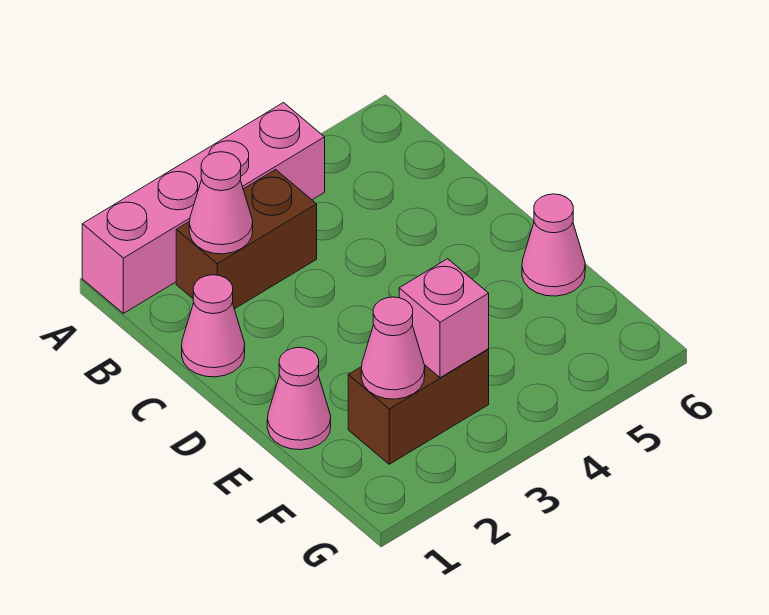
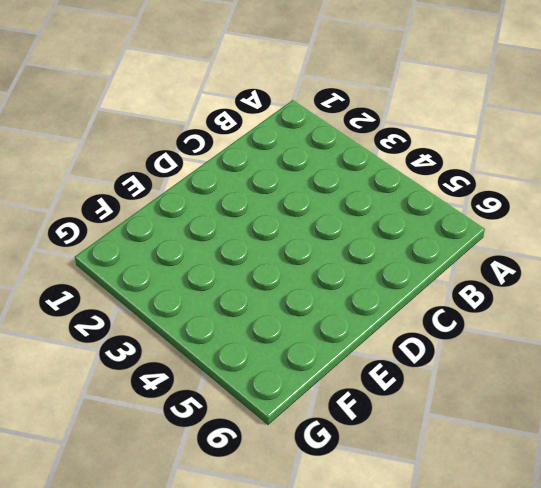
none -> pink 1x4 brick [82,103,325,313]
none -> brown 1x2 brick [176,170,317,309]

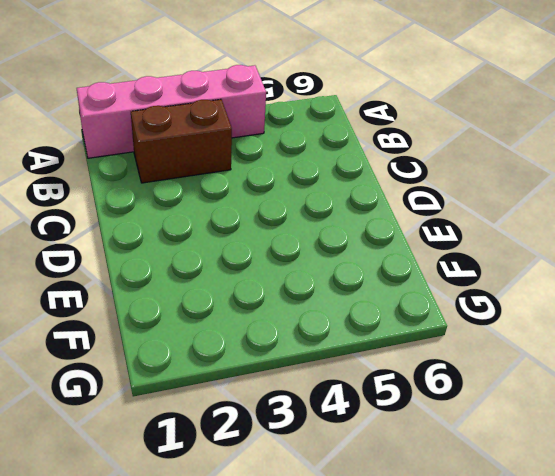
none -> pink 1x1 cone [182,275,245,377]
none -> pink 1x1 cone [267,347,331,450]

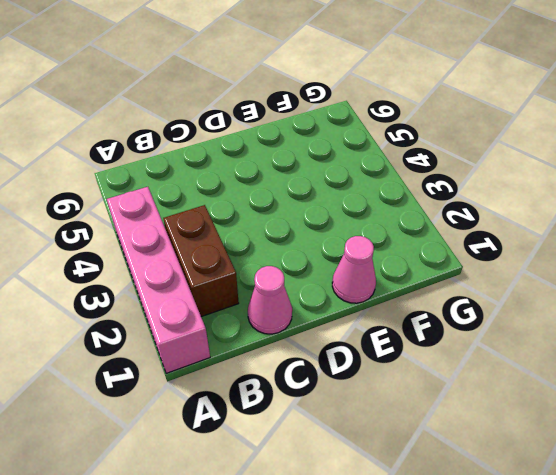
none -> pink 1x1 cone [522,194,585,296]
none -> brown 1x2 brick [348,349,489,464]

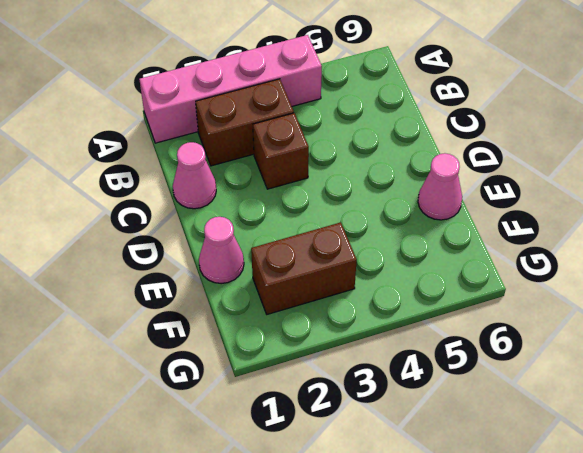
brown 1x1 brick [253,113,309,189] -> none
none -> pink 1x1 cone [189,152,253,254]
none -> pink 1x1 cone [361,297,425,399]

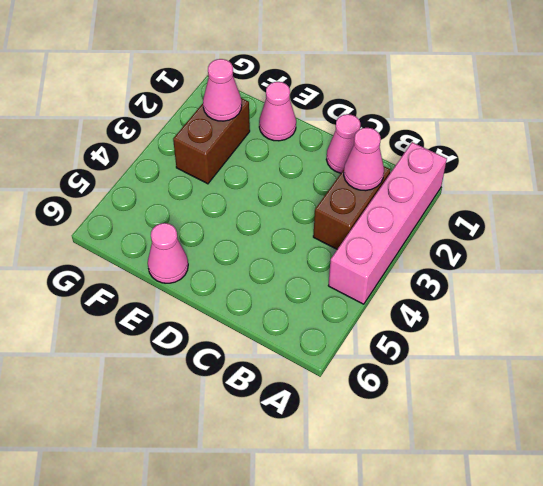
none -> pink 1x1 brick [399,259,489,378]

